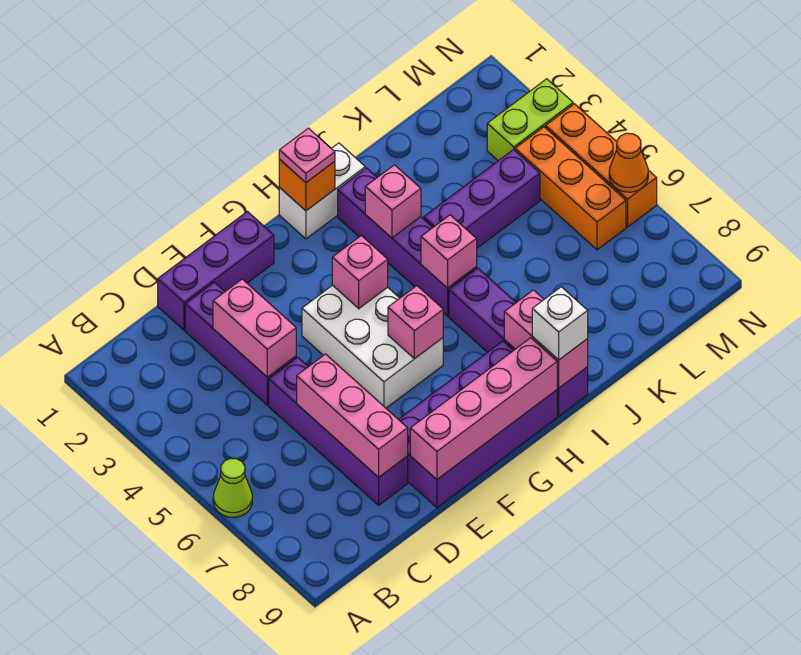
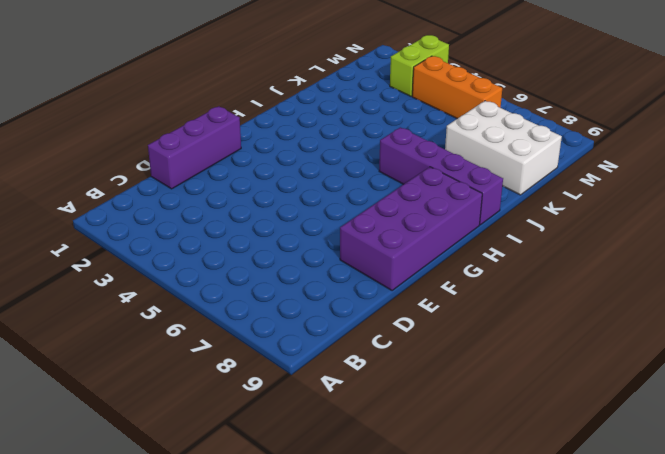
white 2x3 brick [445,101,562,195] -> white 2x3 brick moved to [302,285,443,408]
none -> lime 1x1 cone [213,459,252,517]
none -> purple 1x3 brick [185,282,296,405]
none -> purple 1x4 brick [269,357,408,505]

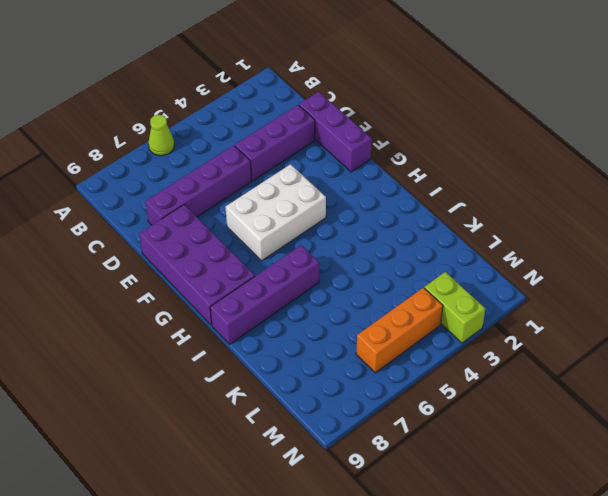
none -> white 1x2 brick [279,143,365,239]
none -> purple 1x4 brick [338,168,477,316]
none -> purple 1x3 brick [424,149,540,248]

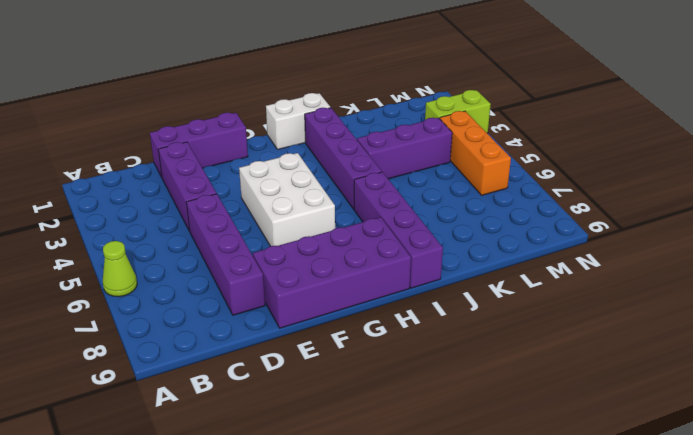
none -> orange 1x3 brick [546,104,657,227]
none -> pink 1x2 brick [213,279,296,377]
none -> pink 1x3 brick [297,354,408,477]

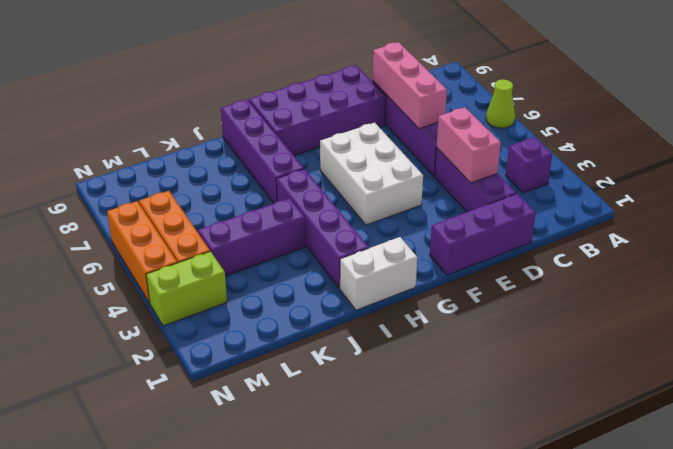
purple 1x1 brick [506,137,552,193] -> none
none -> pink 1x4 brick [410,338,557,479]
none -> pink 1x1 brick [332,236,388,309]
none -> pink 1x1 brick [388,286,443,359]

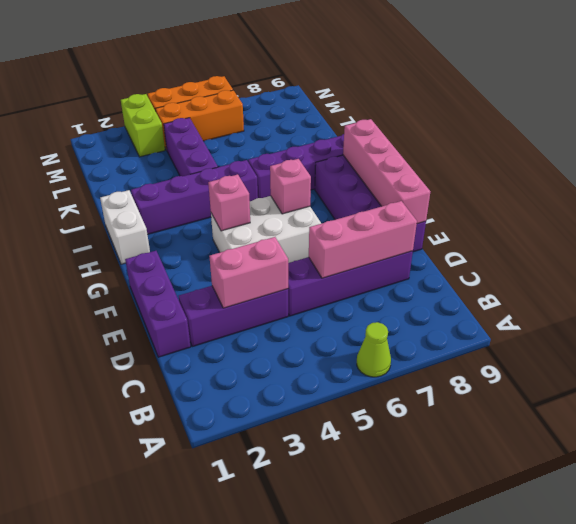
none -> orange 1x1 brick [279,159,335,211]
none -> pink 1x1 brick [365,165,421,238]
none -> pink 1x1 brick [421,215,477,288]

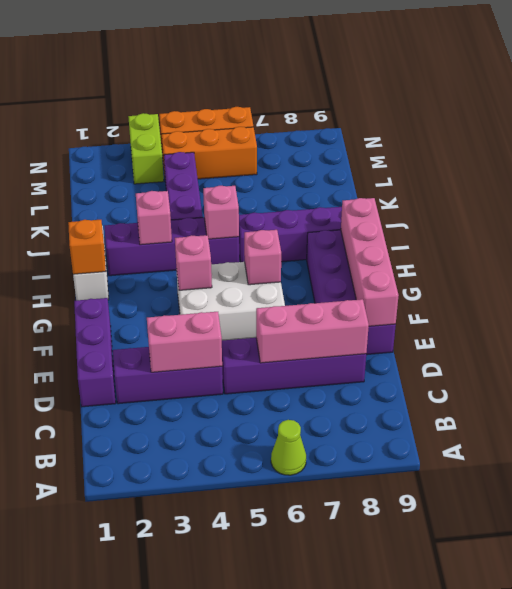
none -> pink 1x2 brick [504,290,588,388]
none -> orange 1x1 cone [609,133,648,192]
none -> pink 1x1 plate [279,128,335,182]

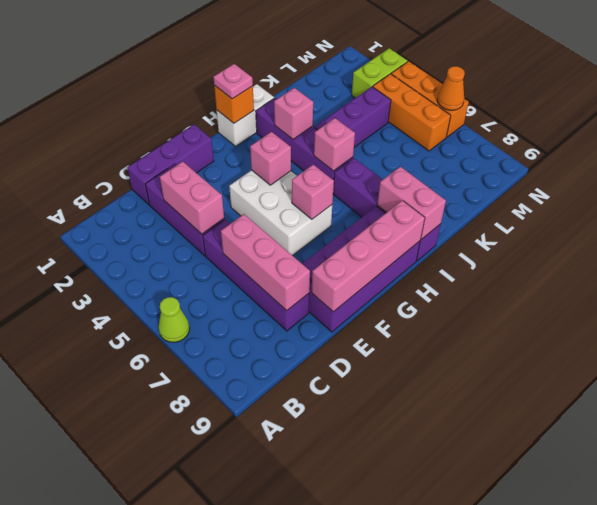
none -> white 1x1 brick [532,287,588,360]

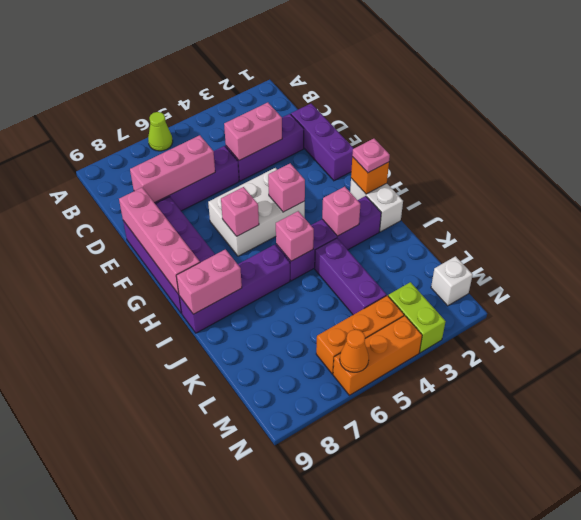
white 1x1 brick [431,256,473,306] -> white 1x1 brick moved to [532,287,588,360]

